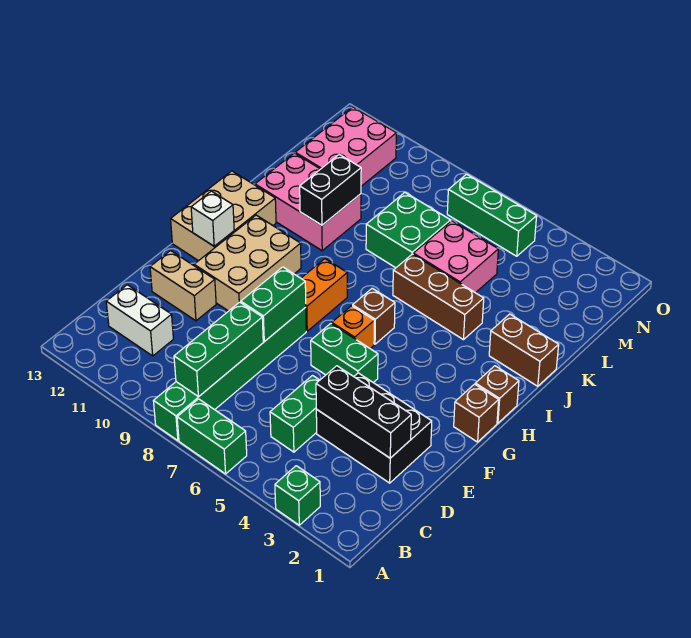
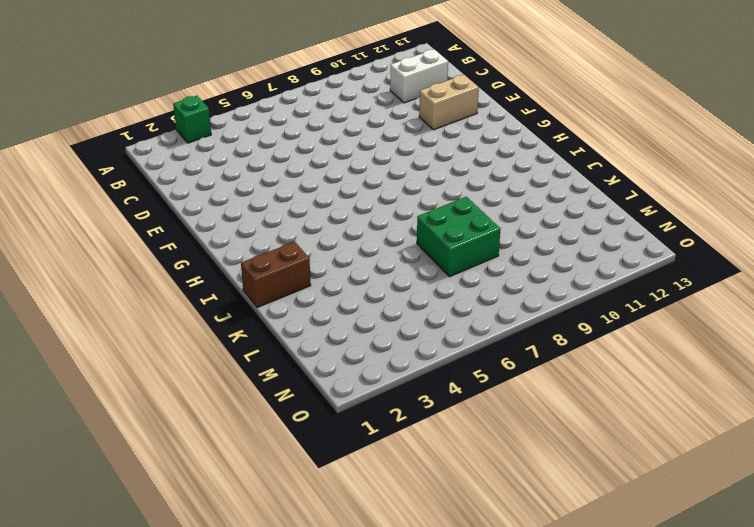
none -> green 1x2 brick [177,399,247,474]
none -> green 1x6 brick [154,307,306,441]
none -> green 1x2 brick [270,376,320,452]

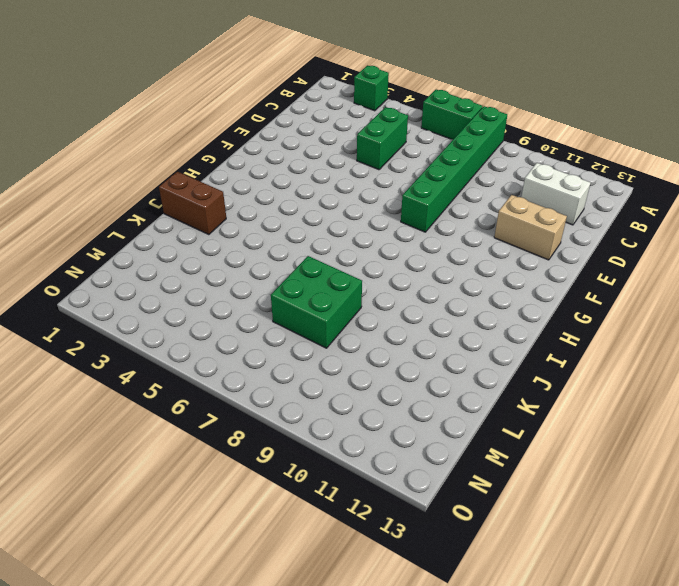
none -> black 2x3 brick [316,373,432,483]
none -> green 1x2 brick [311,324,378,383]
none -> tan 2x3 brick [194,215,301,311]

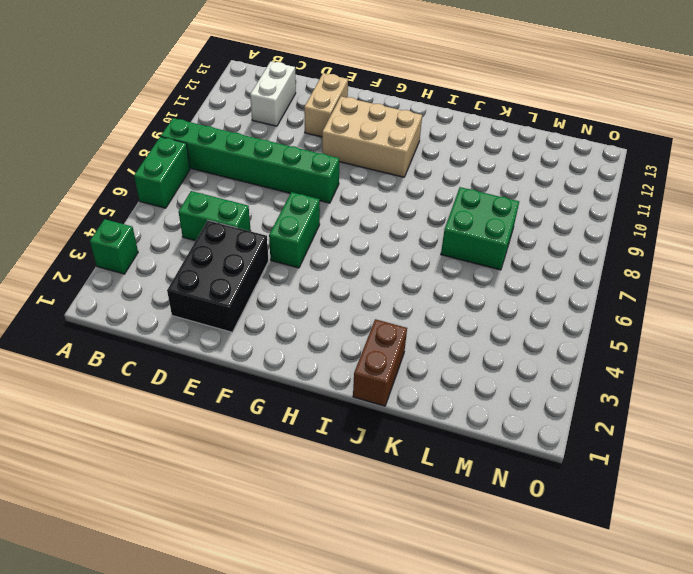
none -> brown 1x1 brick [454,384,499,442]
none -> orange 1x1 brick [332,306,374,348]
none -> orange 1x2 brick [301,259,347,331]

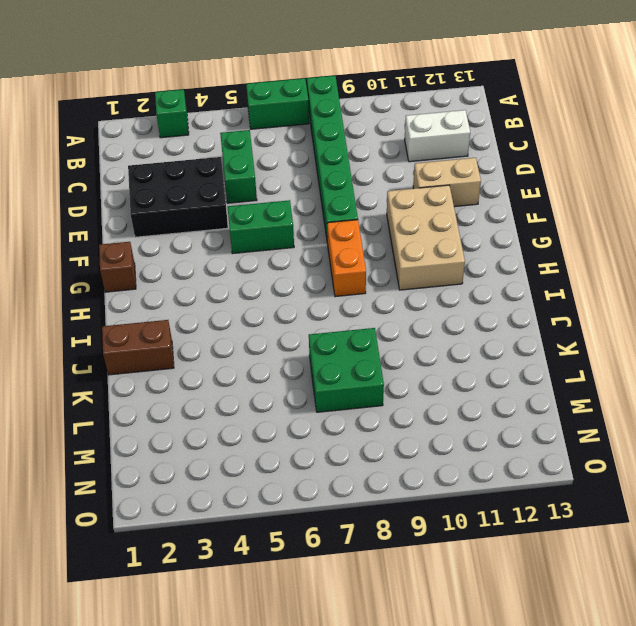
none -> orange 1x1 brick [332,306,374,348]
none -> tan 2x3 brick [171,171,276,261]
none -> brown 1x1 brick [475,366,519,423]

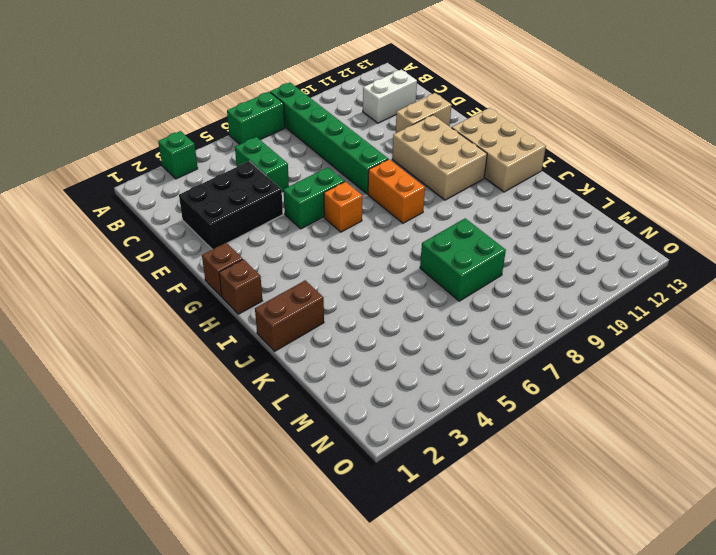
none -> brown 1x1 brick [353,288,395,344]
none -> brown 1x3 brick [393,254,484,340]
none -> pink 2x3 brick [255,153,361,251]

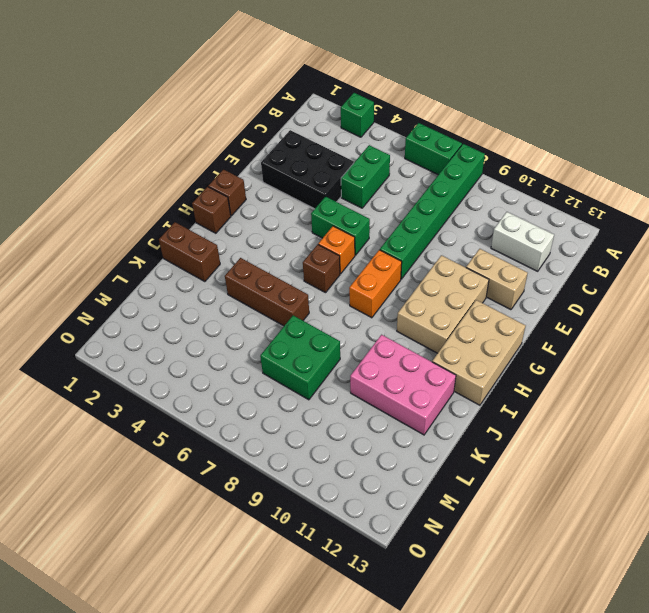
none -> pink 2x2 brick [413,221,498,293]
none -> pink 2x3 brick [295,107,397,186]
none -> green 1x3 brick [447,174,537,256]

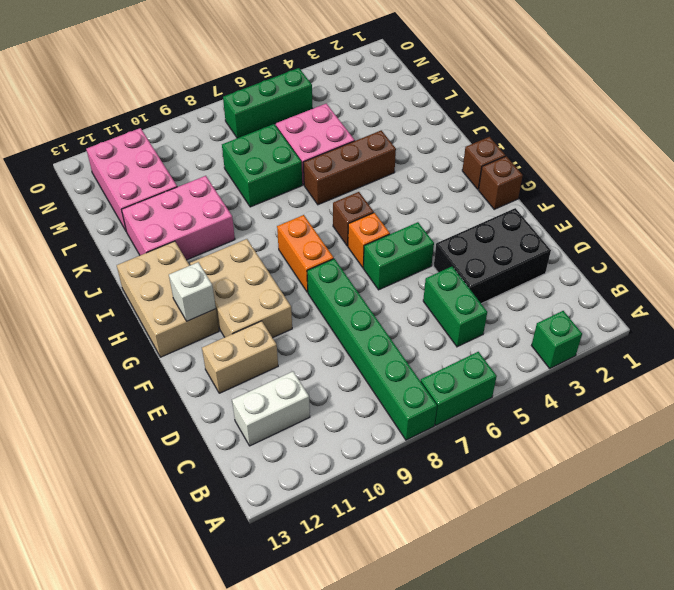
none -> brown 1x2 brick [489,314,559,386]
none -> green 1x3 brick [174,302,263,397]
none -> black 1x3 brick [316,366,411,458]

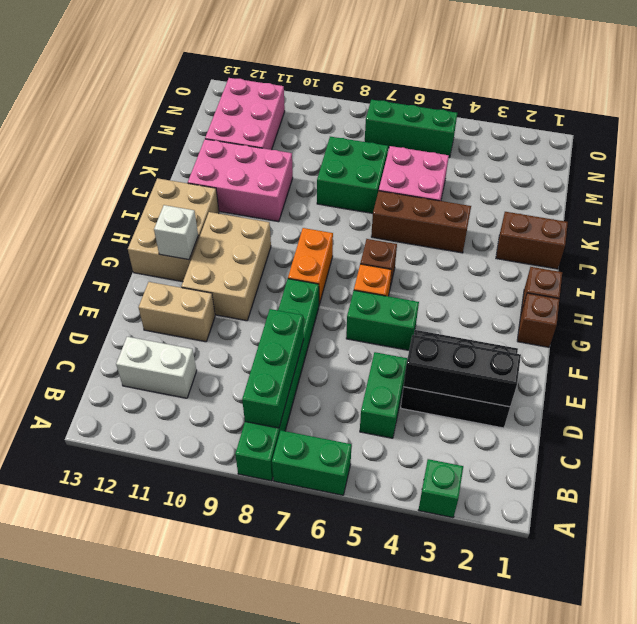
none -> green 1x2 brick [241,267,306,342]
none -> black 1x2 brick [300,154,361,225]

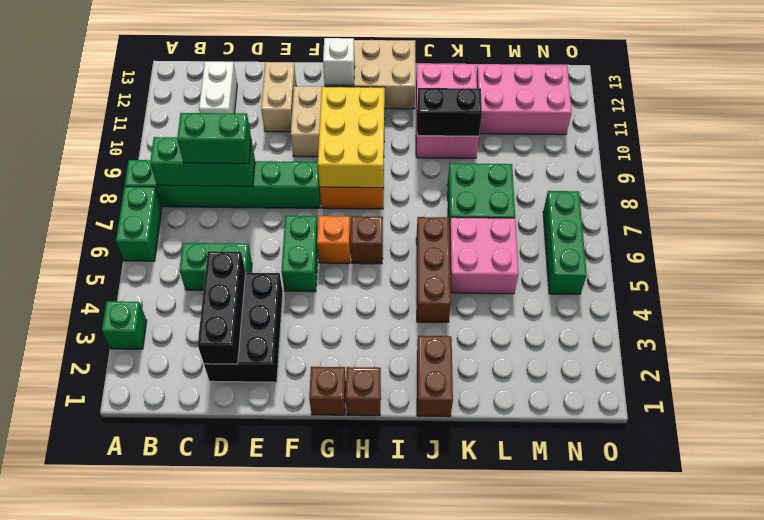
green 1x2 brick [177,113,251,164] -> green 1x2 brick moved to [241,267,306,342]
yellow 2x3 brick [318,87,384,188] -> none

